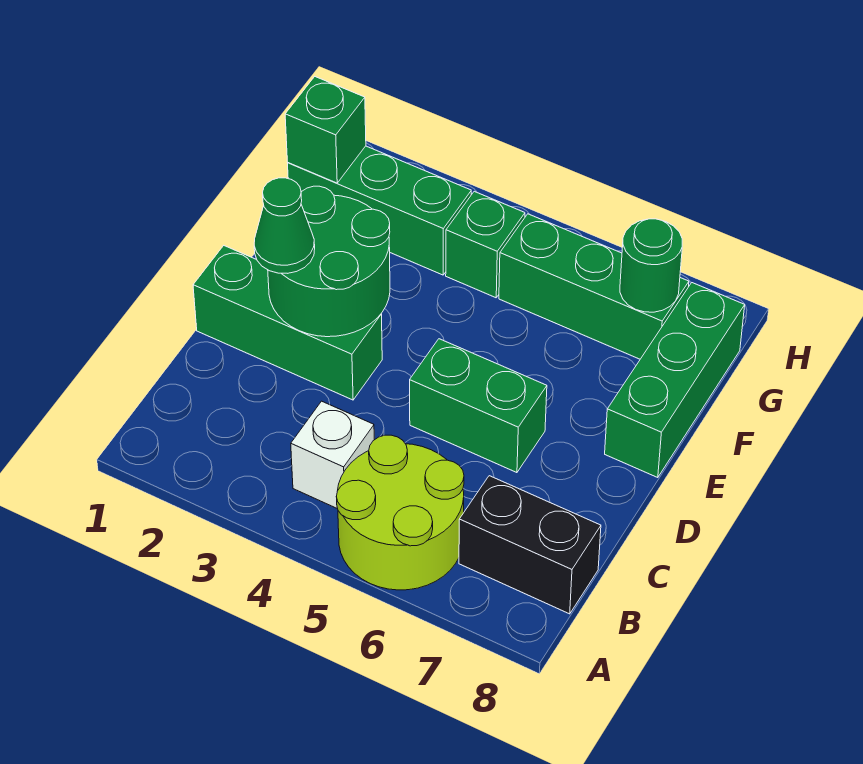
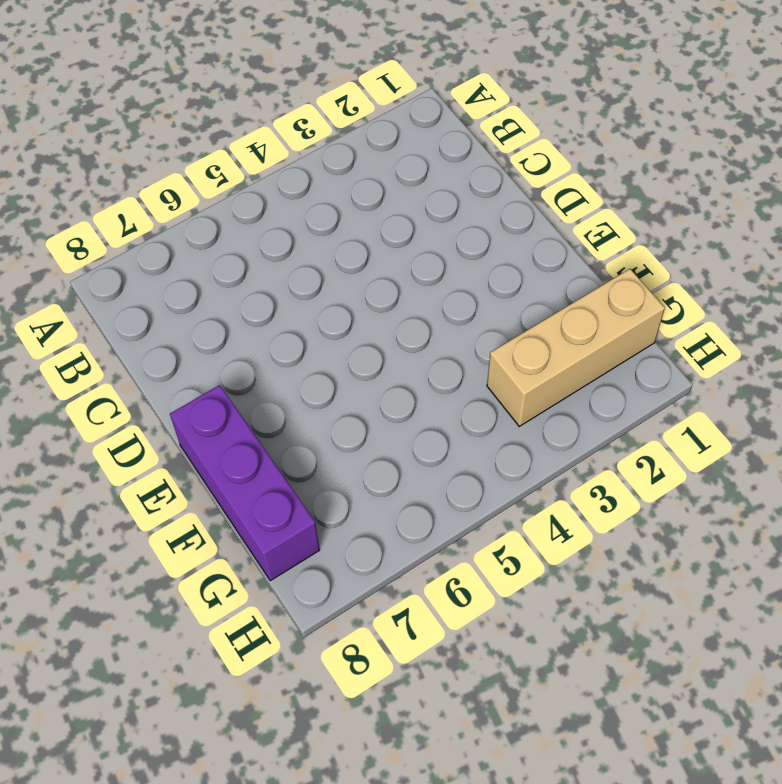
purple 1x3 brick [170,385,320,581] -> green 1x3 brick [605,283,745,478]
tan 1x3 brick [487,269,665,426] -> green 1x3 brick [288,146,471,275]
none -> lime 2x2 round brick [336,435,464,590]
none -> white 1x1 brick [291,401,374,509]
none -> black 1x2 brick [459,476,601,614]

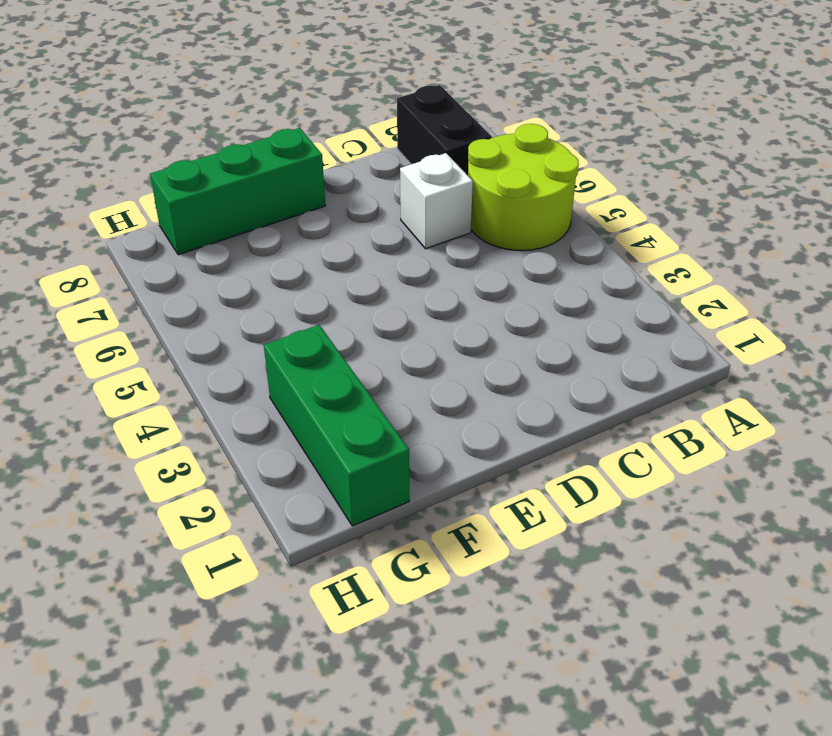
white 1x1 brick [400,153,473,249] -> white 1x1 brick moved to [291,401,374,509]
none -> green 1x3 brick [193,246,382,400]
none -> green 1x2 brick [410,339,547,473]
none -> green 1x1 brick [446,191,525,298]

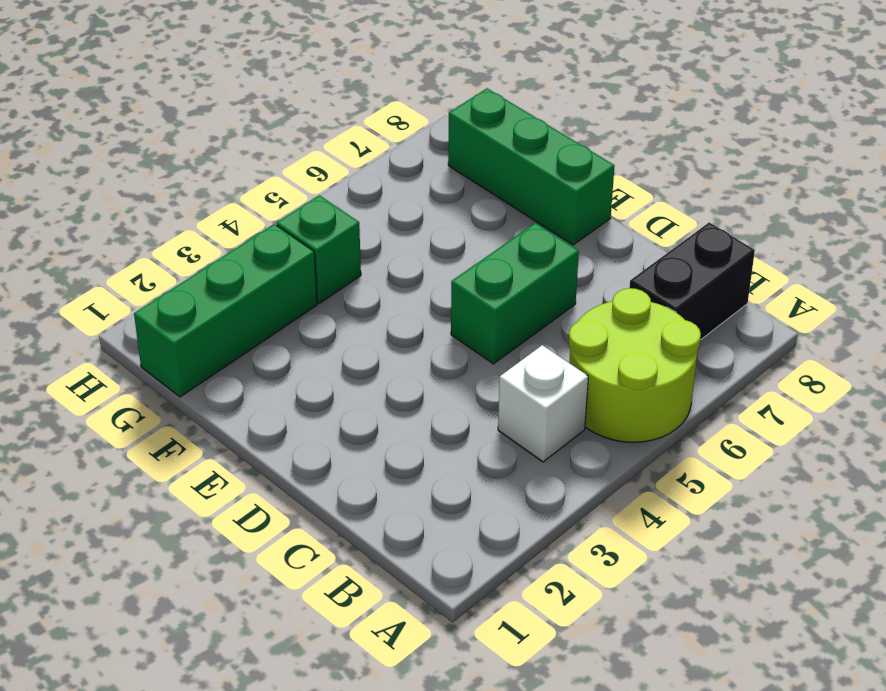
none -> green 1x3 brick [193,246,382,400]
none -> green 1x3 brick [499,214,689,359]
none -> green 2x2 round brick [268,186,390,337]

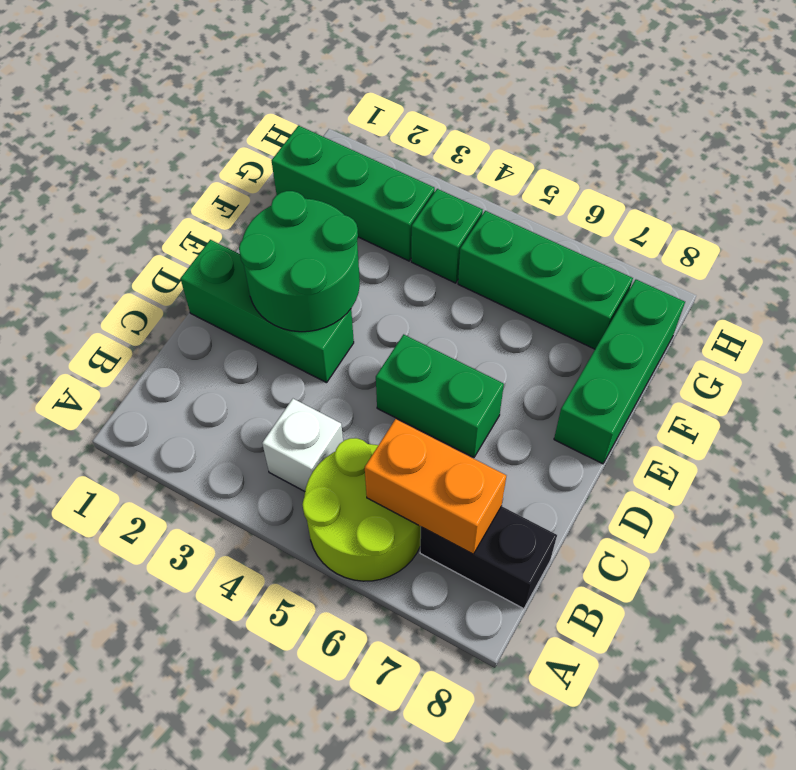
orange 1x2 brick [365,419,506,554] -> none
none -> green 1x1 brick [285,77,366,183]
none -> green 1x1 round brick [620,219,682,312]
none -> green 1x1 cone [254,178,315,273]

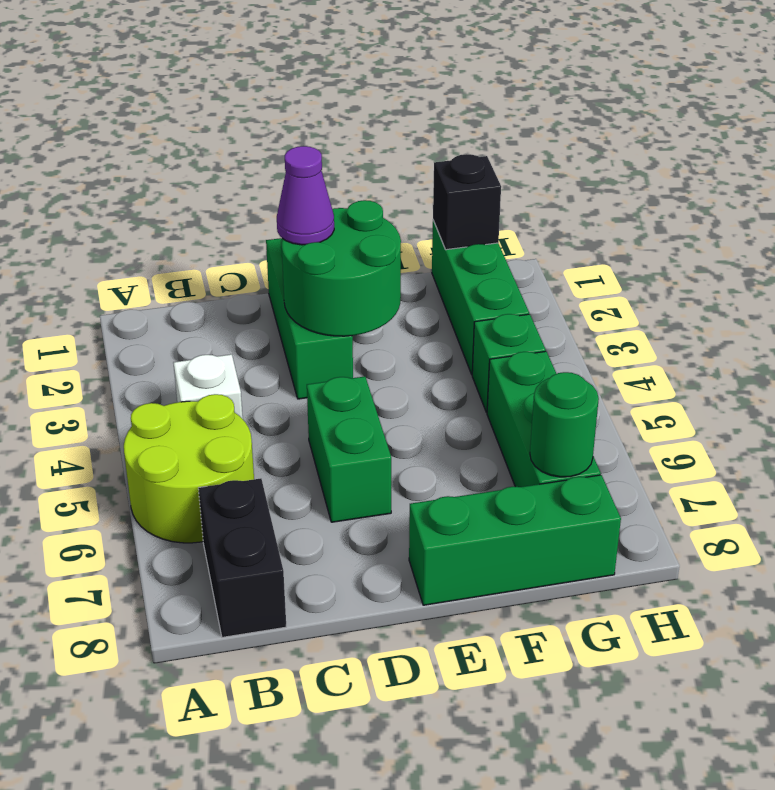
purple 1x1 cone [277,146,334,245] -> green 1x1 cone [254,178,315,273]
black 1x1 brick [433,154,501,250] -> green 1x1 brick [285,77,366,183]

